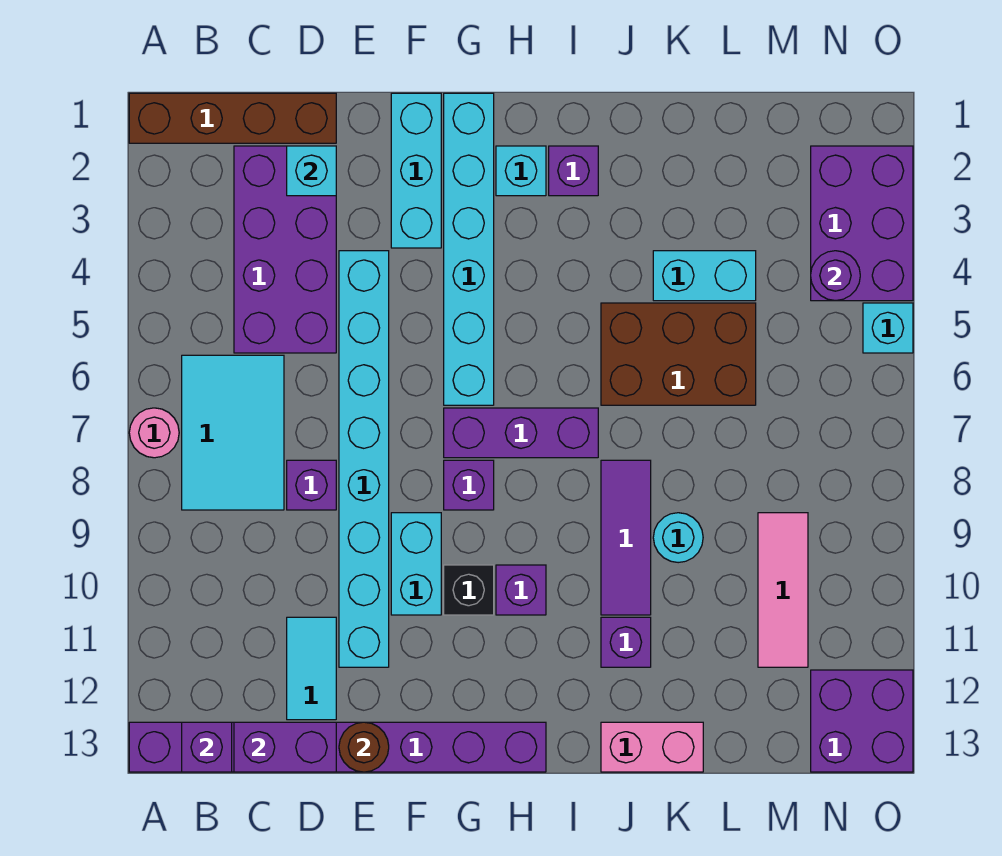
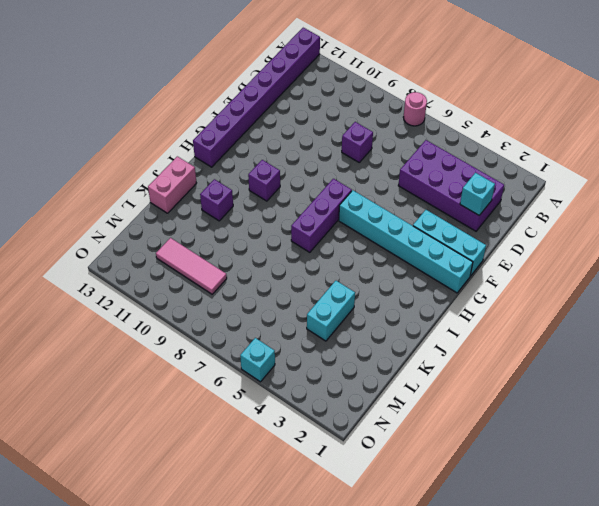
none -> brown 1x4 brick [129,93,336,143]
none -> cyan 2x3 tile [182,355,284,510]
none -> cyan 1x2 tile [287,617,336,720]
none -> cyan 1x8 brick [339,251,389,667]

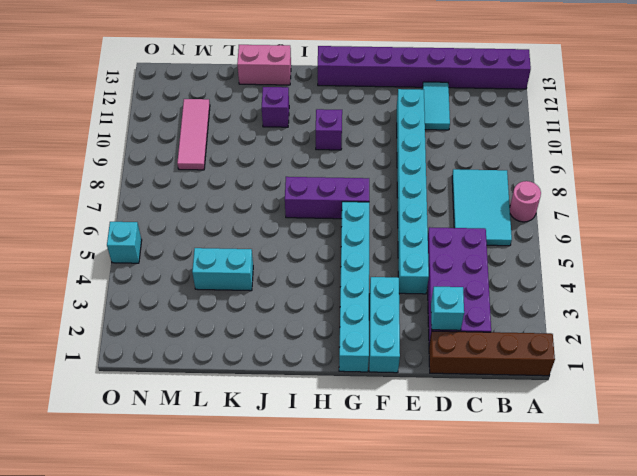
none -> purple 1x1 brick [287,460,336,510]
none -> cyan 1x2 brick [391,513,441,615]
none -> purple 1x1 brick [444,460,494,510]
none -> black 1x1 brick [444,565,494,615]

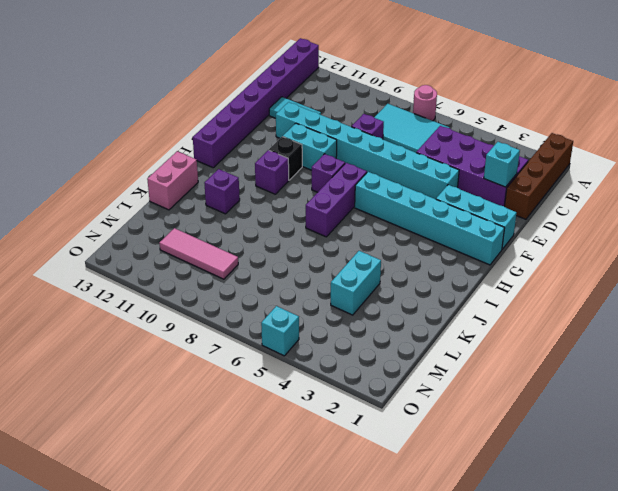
none -> cyan 1x1 brick [496,146,546,196]
none -> purple 1x1 brick [549,146,598,196]
none -> brown 2x3 brick [601,303,756,405]
none -> purple 1x3 tile [601,460,651,615]

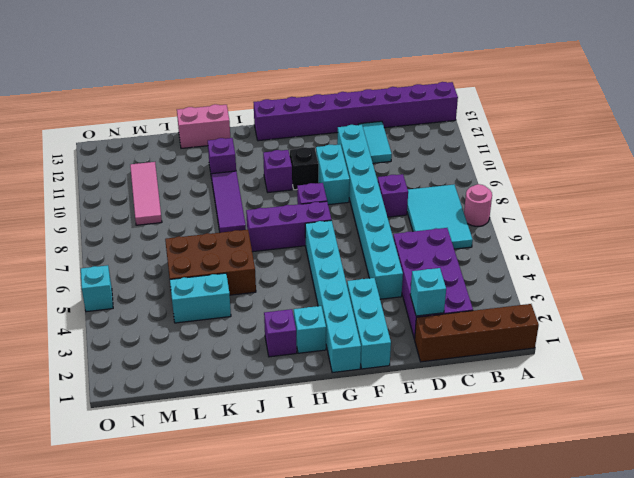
none -> cyan 1x1 round brick [653,513,703,563]
none -> purple 2x3 brick [811,146,913,301]
none -> purple 2x2 brick [811,670,913,772]
none -> purple 1x1 brick [182,722,232,772]

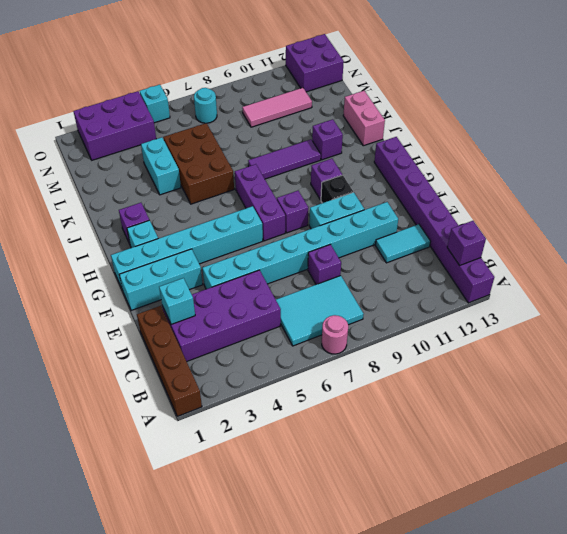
cyan 1x1 round brick [194,88,217,123] -> cyan 1x1 round brick moved to [653,513,703,563]
none -> purple 1x2 brick [234,722,336,772]
none -> brown 1x1 round brick [339,722,389,772]
none -> purple 1x1 round brick [811,251,860,301]

